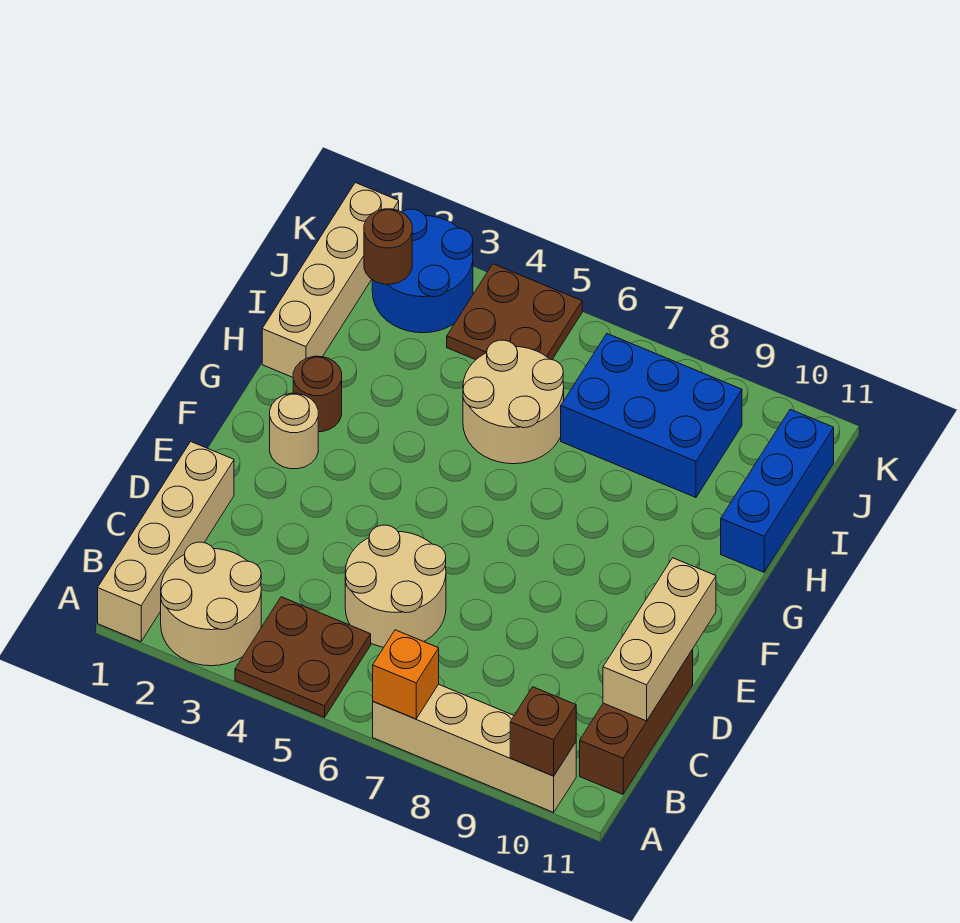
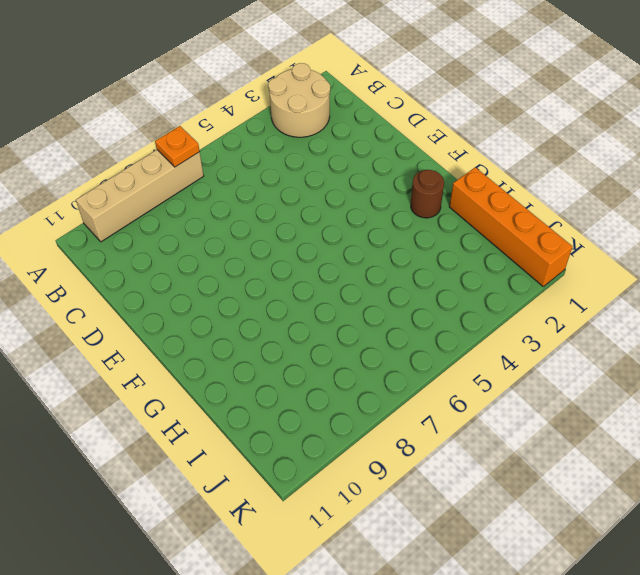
orange 1x1 plate [155,126,200,167] -> orange 1x1 brick [373,630,439,719]
orange 1x4 brick [449,167,573,286] -> tan 1x4 brick [262,183,399,377]
none -> tan 1x4 brick [98,442,234,642]
none -> brown 2x2 plate [235,597,371,718]
none -> brown 1x3 brick [580,650,693,794]

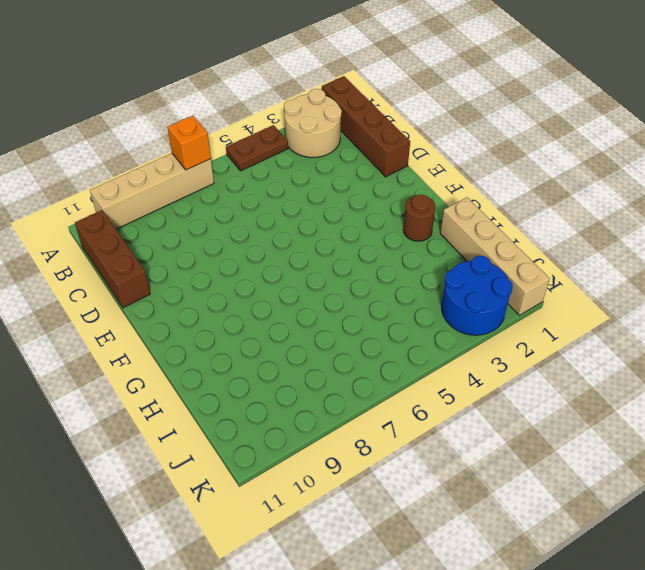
brown 1x4 brick [322,76,410,177] -> tan 1x4 brick [98,442,234,642]
brown 1x2 plate [226,125,288,171] -> brown 2x2 plate [235,597,371,718]
none -> tan 2x2 round brick [345,525,446,647]
none -> tan 1x1 round brick [270,393,318,469]
none -> tan 2x2 round brick [463,340,564,464]

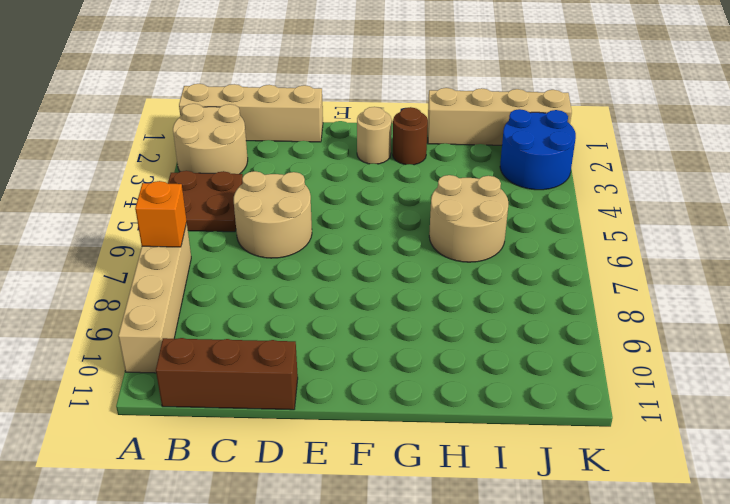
none -> blue 1x3 brick [721,409,834,572]
none -> blue 2x3 brick [561,334,742,497]
none -> brown 2x2 plate [447,264,582,360]

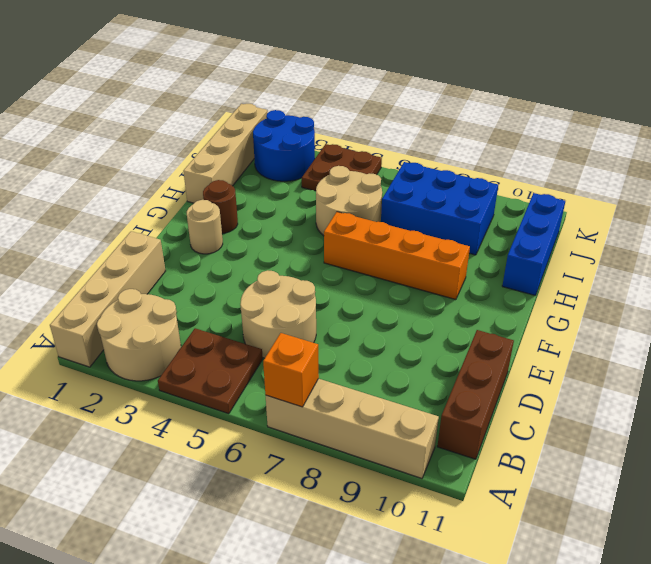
orange 1x4 brick [324,212,470,300] -> none
none -> brown 1x1 brick [510,687,576,776]
none -> tan 1x3 brick [603,558,716,721]
none -> brown 1x1 round brick [364,209,412,284]

